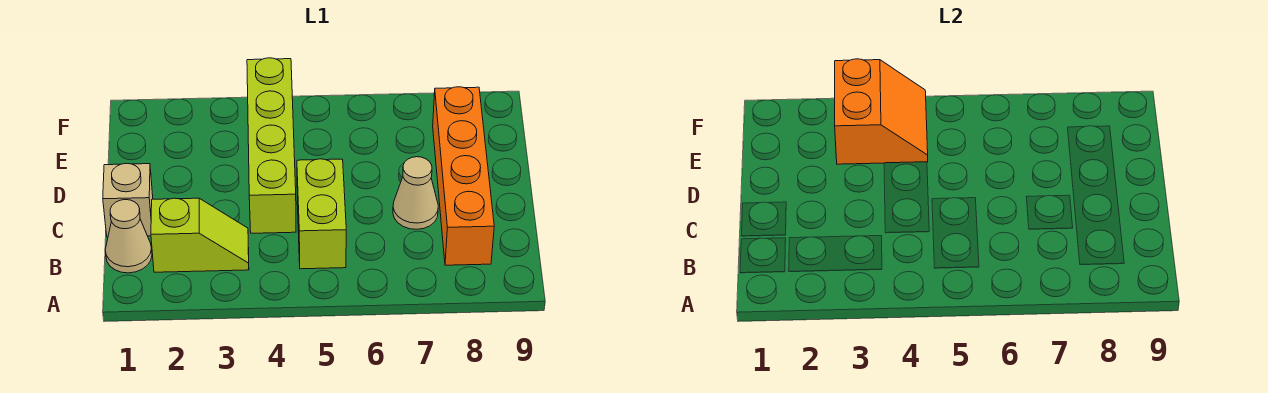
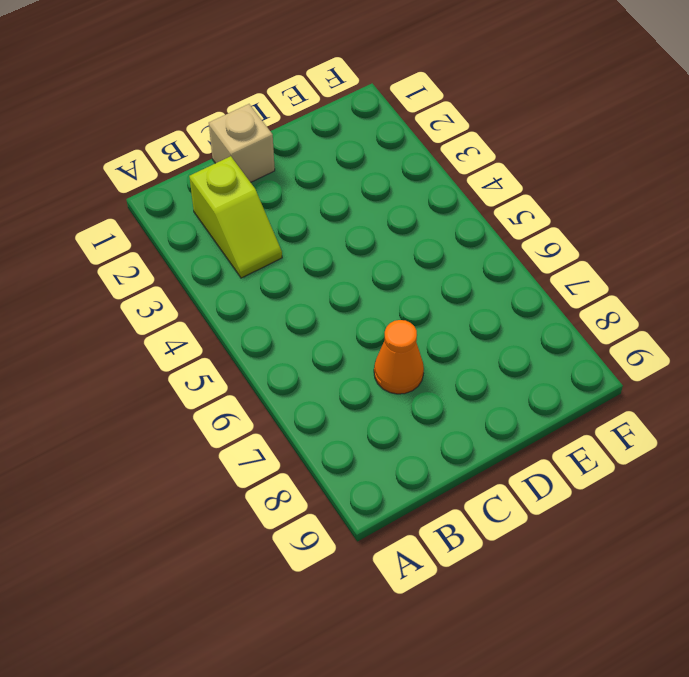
orange 1x1 cone [374,320,424,394] -> tan 1x1 cone [393,157,438,229]
none -> tan 1x1 cone [105,200,152,273]
none -> lime 1x2 brick [297,159,346,269]

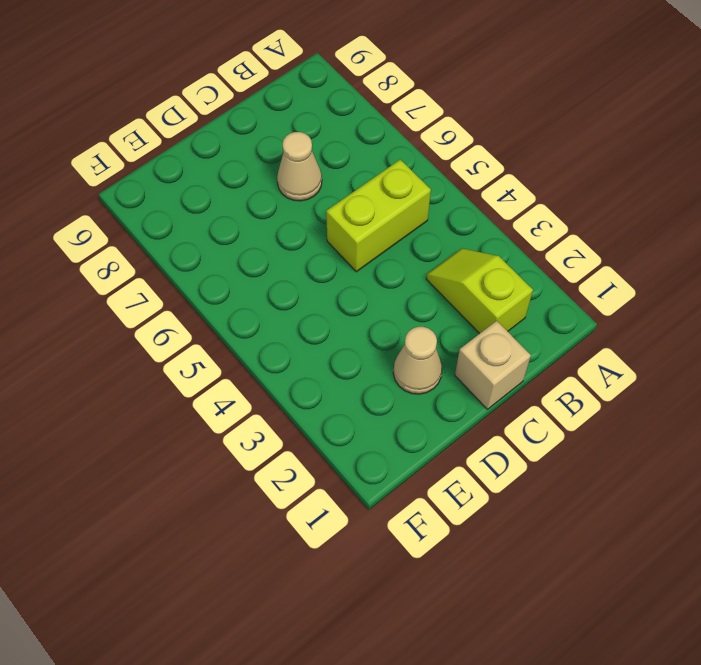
tan 1x1 cone [393,327,442,394] -> tan 1x1 cone moved to [105,200,152,273]
none -> orange 1x4 brick [433,87,494,265]
none -> lime 1x4 brick [247,58,296,233]

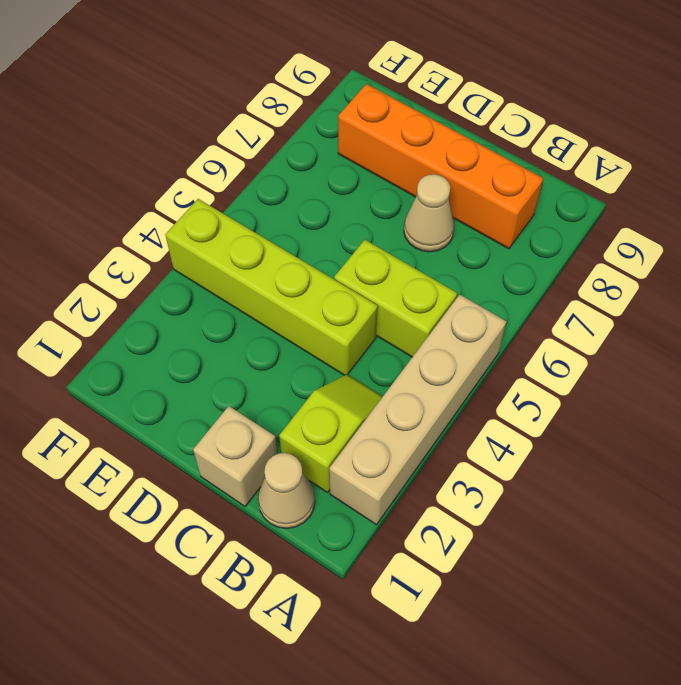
tan 1x4 brick [329,295,507,525] -> none
none -> orange 2x2 slope [835,59,928,164]

